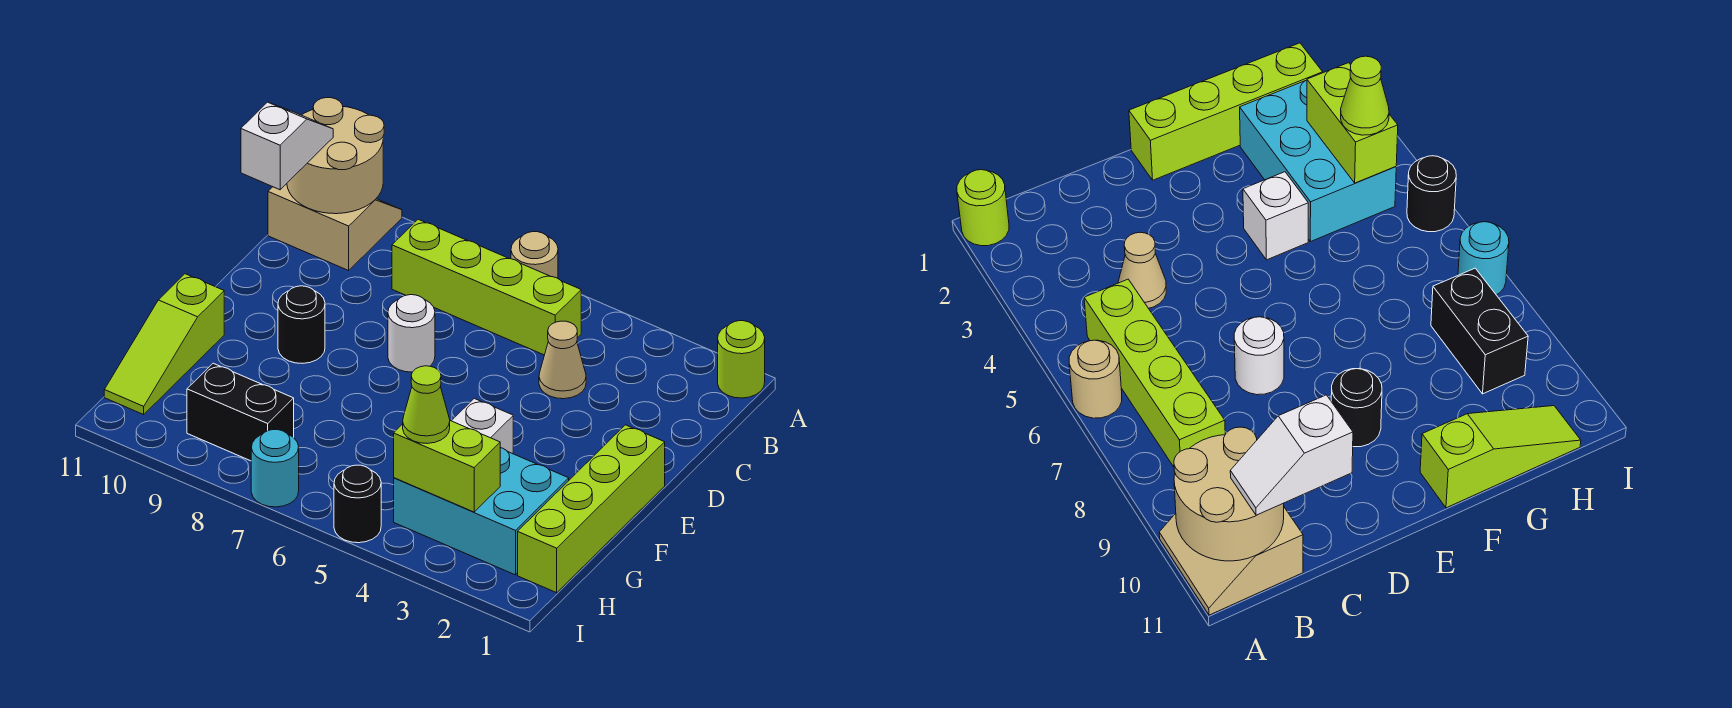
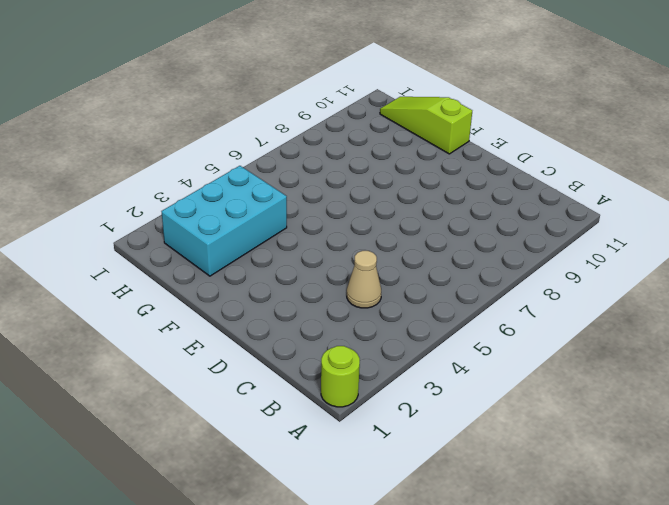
none -> tan 1x1 round brick [511,232,558,278]
none -> tan 2x2 slope [268,184,402,270]
none -> lime 1x4 brick [392,219,581,355]

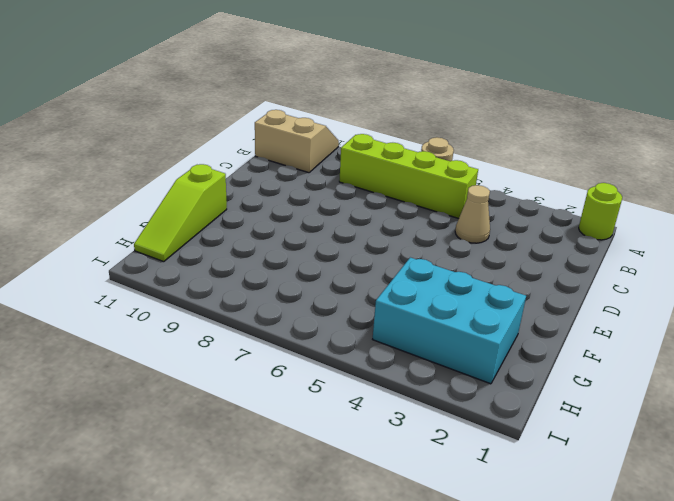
none -> white 1x1 round brick [388,295,435,372]
none -> lime 1x4 brick [518,425,665,593]
none -> black 1x1 round brick [278,286,325,363]

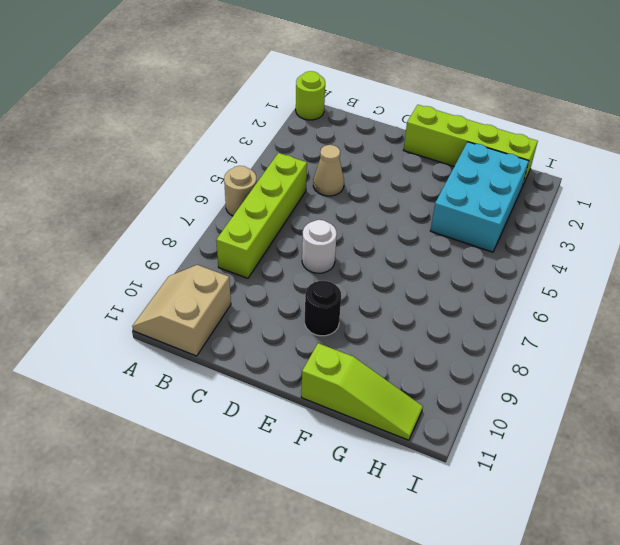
none -> white 1x1 brick [452,398,513,454]
none -> black 1x2 brick [187,363,294,461]
none -> black 1x1 round brick [334,465,381,543]

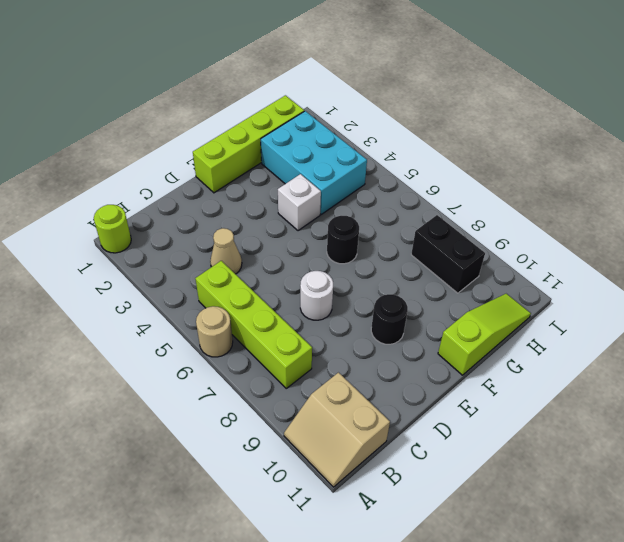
black 1x1 round brick [327,216,359,264] -> black 1x1 round brick moved to [334,465,381,543]
none -> cyan 1x1 round brick [251,430,299,507]
none -> tan 2x2 round brick [287,98,384,214]
none -> lime 1x2 brick [394,421,500,512]

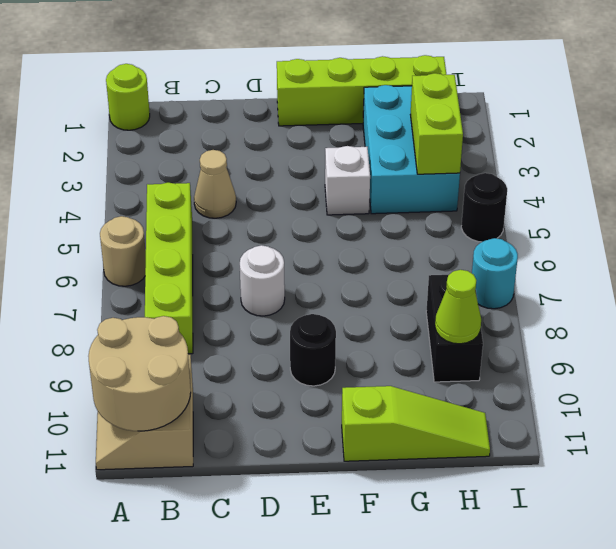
lime 1x1 cone [435,270,481,344] -> lime 1x1 cone moved to [403,366,450,443]
none -> white 1x2 slope [241,102,333,190]

